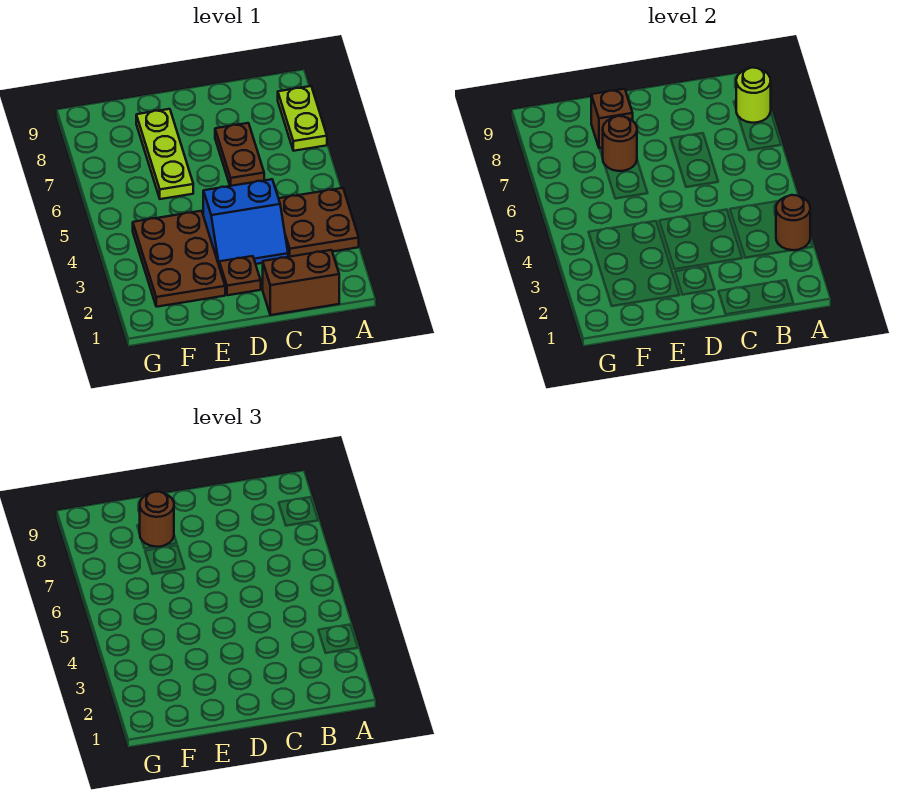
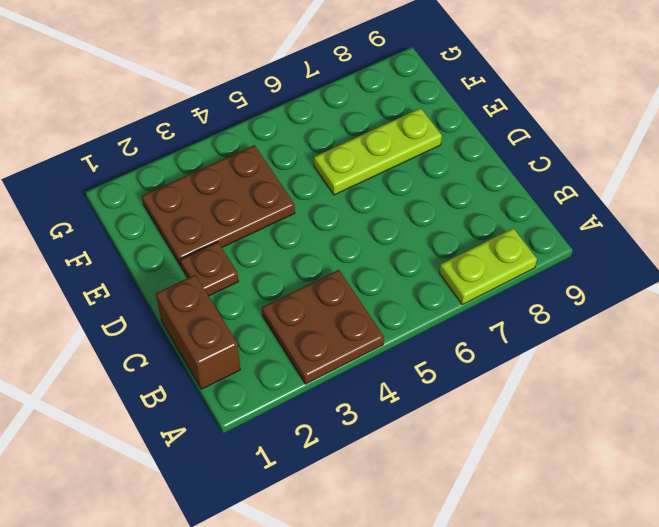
none -> blue 2x2 slope [203,179,288,264]
none -> brown 1x2 plate [215,123,264,186]
none -> brown 1x1 round brick [776,195,810,250]

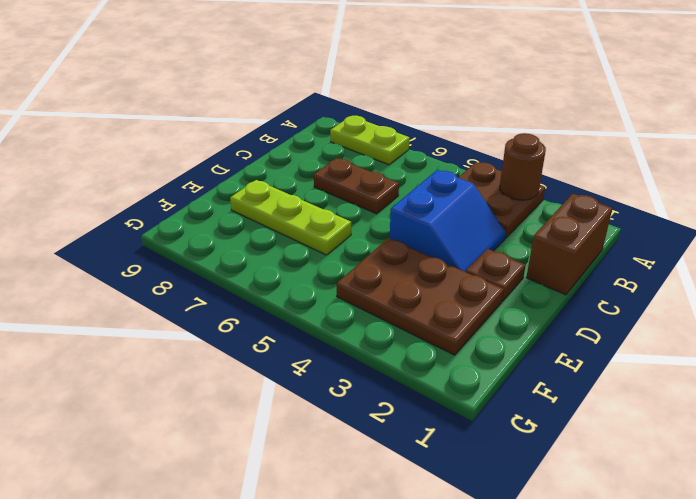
none -> lime 1x1 round brick [736,68,771,123]
none -> brown 1x1 round brick [602,116,637,171]
none -> brown 1x1 brick [591,89,633,148]

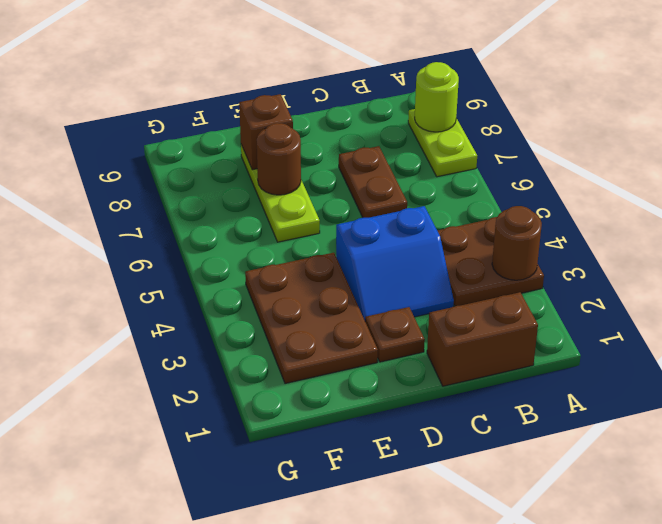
none -> brown 1x1 round brick [140,492,174,547]

